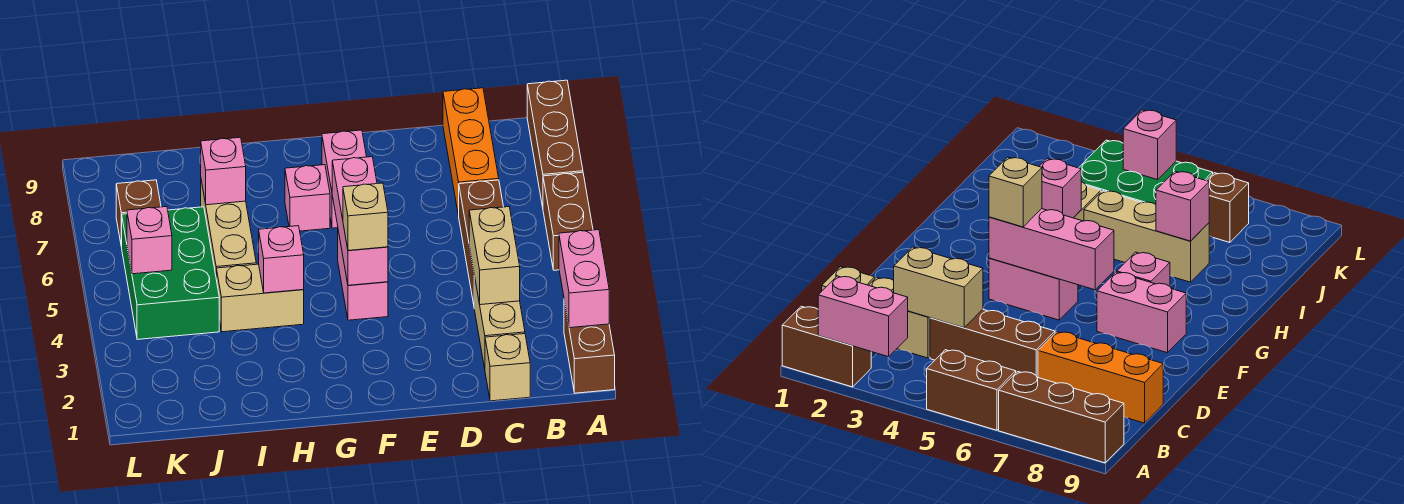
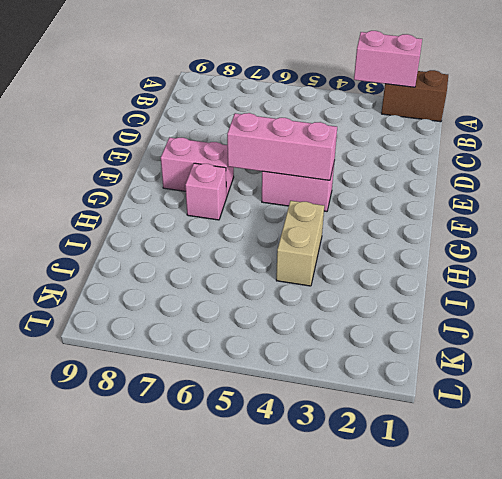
none -> brown 1x2 brick [543,172,593,270]
none -> brown 1x3 brick [527,80,583,207]
none -> tan 1x1 brick [485,334,530,401]

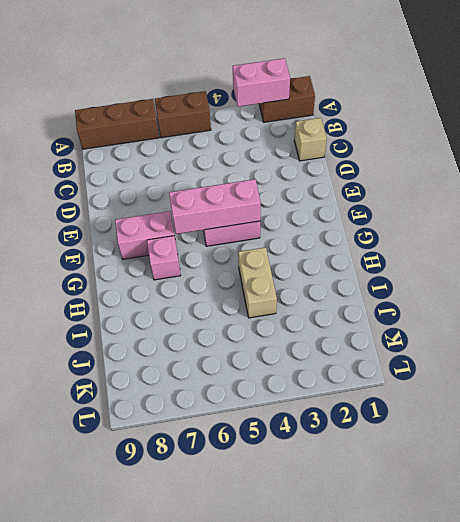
none -> tan 1x2 brick [475,281,525,368]
none -> brown 1x3 brick [459,180,503,309]
none -> orange 1x3 brick [443,88,499,216]

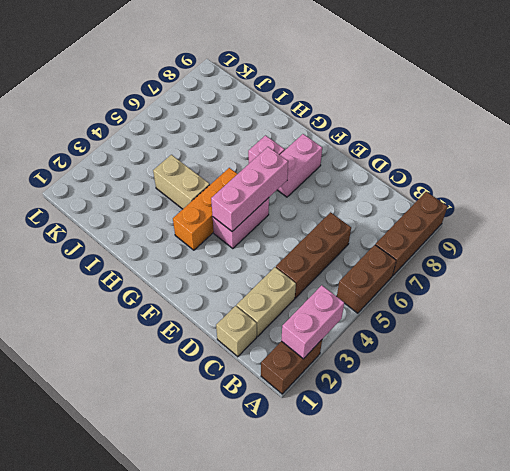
orange 1x3 brick [173,168,237,250] -> orange 1x3 brick moved to [443,88,499,216]
none -> tan 1x3 brick [201,181,256,275]
none -> green 2x3 brick [122,207,219,339]
none -> brown 1x1 brick [116,180,161,247]

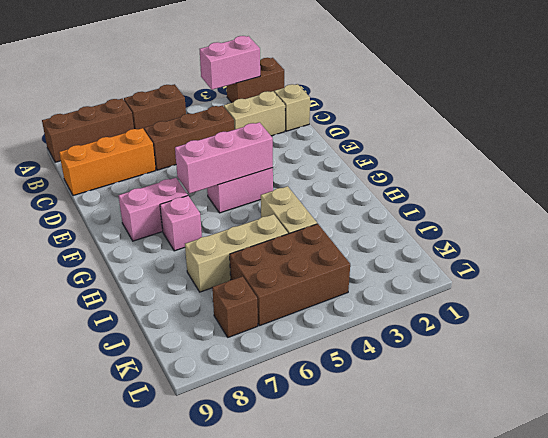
brown 2x3 brick [230,224,350,326] -> green 2x3 brick [122,207,219,339]
none -> tan 1x2 brick [469,207,520,305]
none -> pink 1x1 brick [259,226,304,293]
none -> pink 1x1 brick [201,137,246,205]

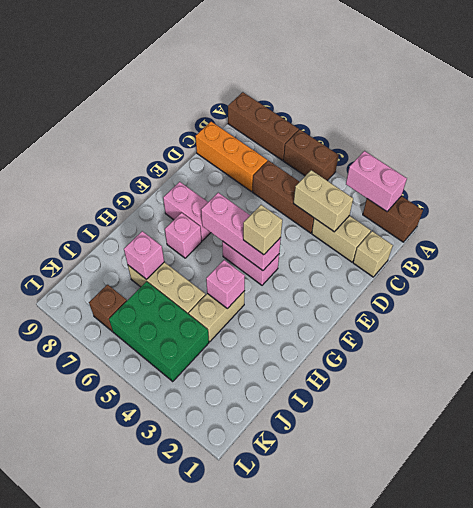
none -> pink 1x1 brick [127,207,172,274]

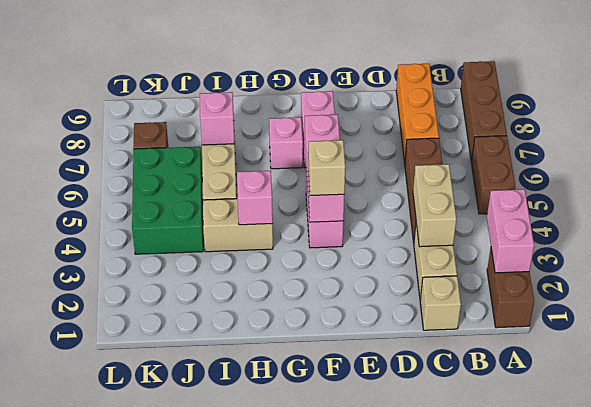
none -> pink 1x1 brick [127,207,172,274]

